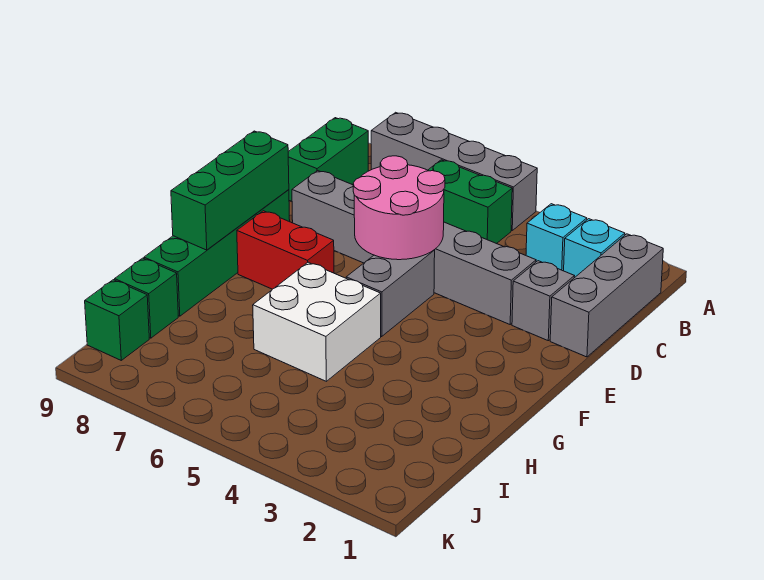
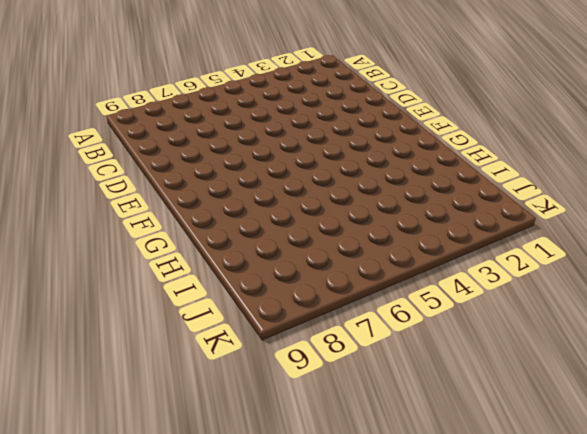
none -> grey 1x4 brick [371,112,537,230]
none -> grey 1x3 brick [550,234,663,357]
none -> cyan 1x1 brick [564,219,625,278]

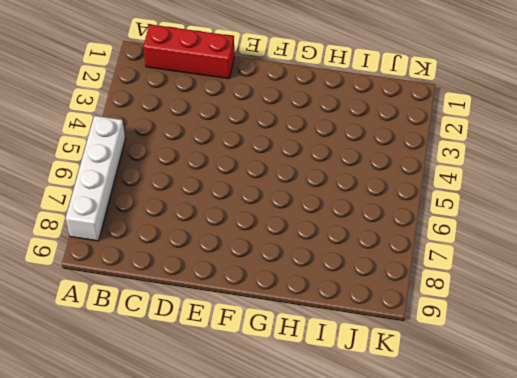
white 1x4 brick [66,116,125,241] -> grey 1x4 brick [371,112,537,230]
red 1x3 brick [143,24,234,79] -> grey 1x3 brick [550,234,663,357]
none -> cyan 1x1 brick [564,219,625,278]
none -> cyan 1x1 brick [526,204,587,271]
none -> green 1x2 brick [428,160,512,244]

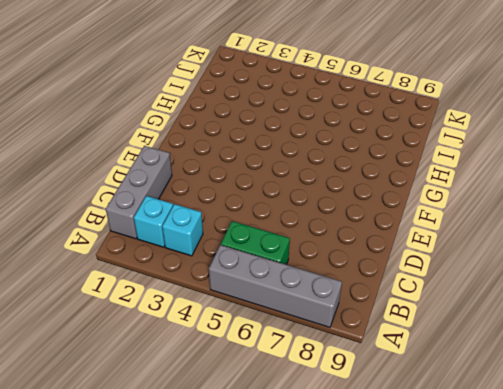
none -> green 1x2 brick [288,118,368,201]
none -> grey 1x1 brick [512,261,574,341]
none -> grey 1x6 brick [292,171,536,324]

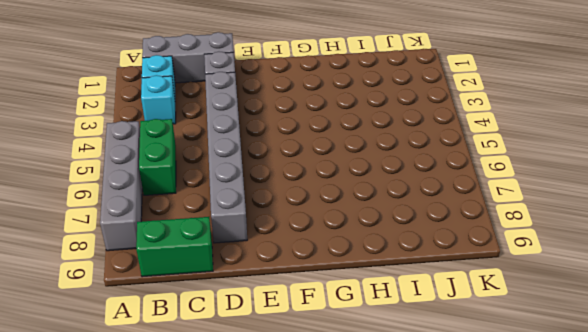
none -> grey 1x2 brick [346,250,435,337]
none -> green 1x4 brick [144,190,290,316]
none -> red 1x2 brick [237,211,334,289]

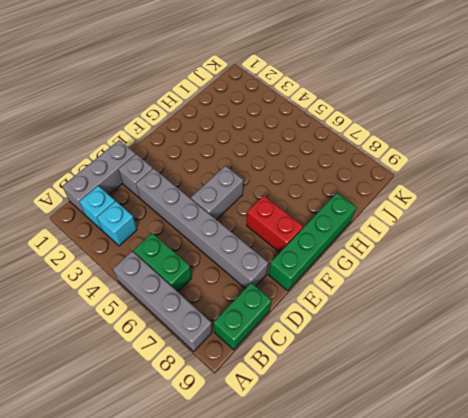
none -> white 2x2 brick [253,262,381,381]
none -> green 1x1 brick [115,258,178,338]
none -> green 1x1 brick [85,280,149,360]

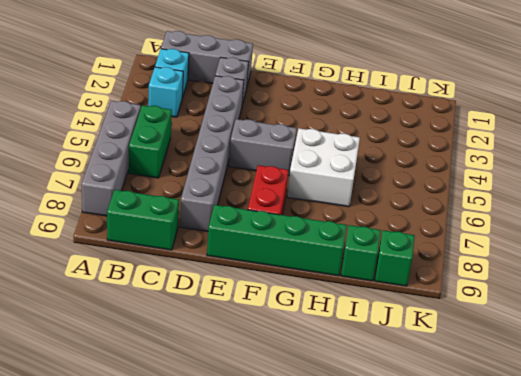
none -> pink 2x2 round brick [353,156,445,260]
none -> green 1x3 brick [171,131,289,250]

